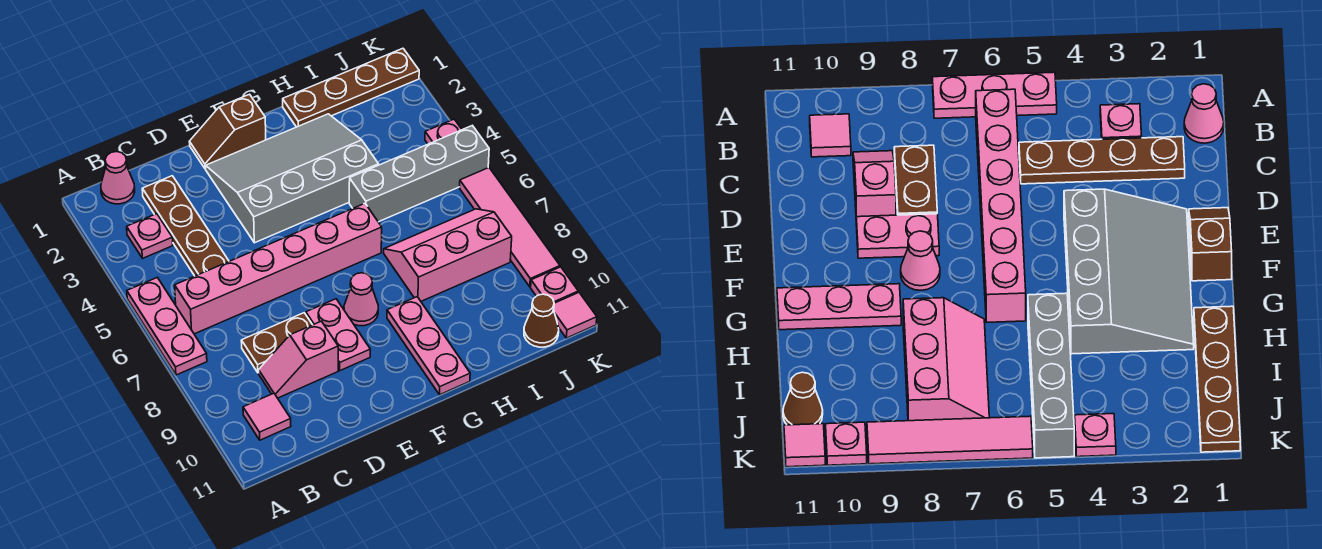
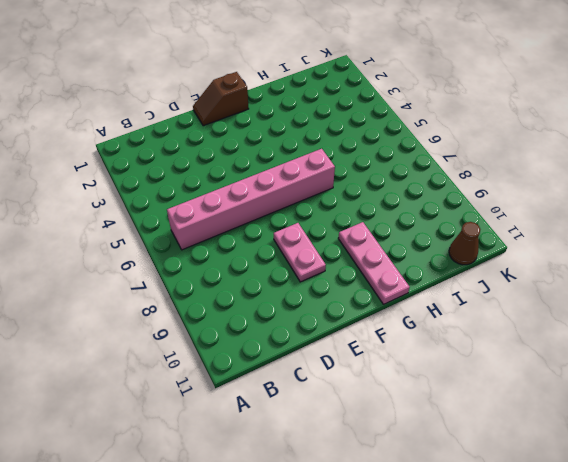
none -> pink 1x3 plate [127,278,207,375]
none -> pink 1x1 cone [101,152,135,204]
none -> pink 1x1 plate [127,214,173,258]

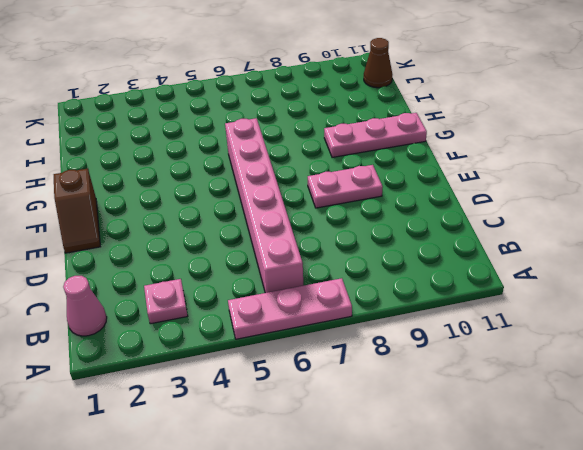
none -> pink 1x1 tile [243,393,291,440]
none -> brown 1x4 plate [142,176,229,276]
none -> brown 1x2 plate [241,313,312,373]

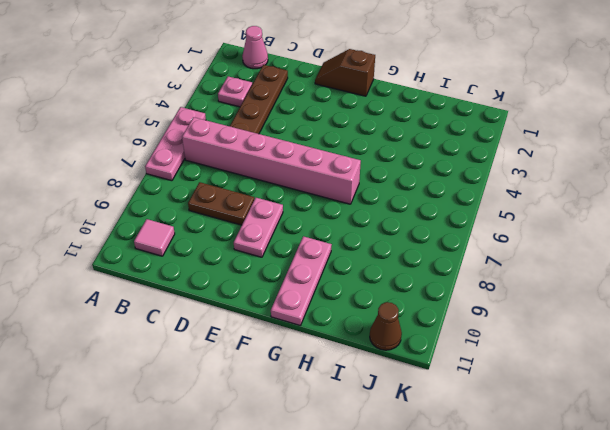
none -> pink 1x2 slope [259,321,338,398]
none -> grey 3x4 slope [206,114,379,243]
none -> pink 1x1 cone [344,273,378,326]

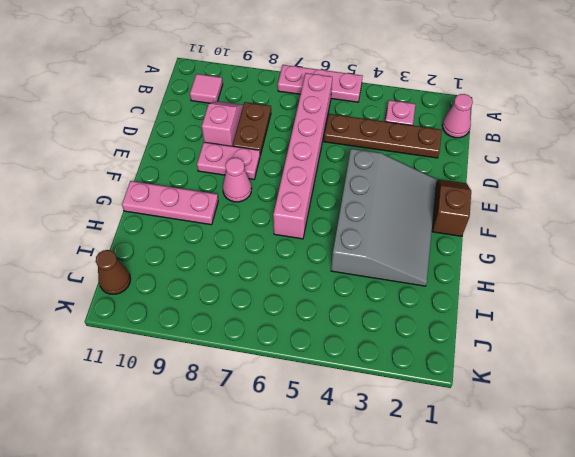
none -> brown 1x4 plate [283,48,419,127]
none -> grey 1x4 brick [349,125,489,222]
none -> pink 2x3 slope [384,209,512,301]

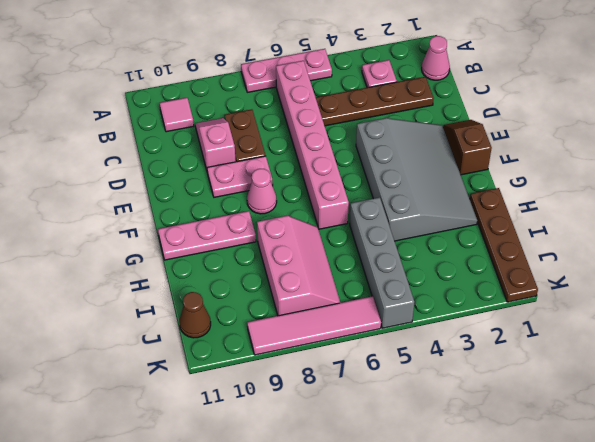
none -> pink 1x1 plate [425,119,462,144]
none -> pink 1x1 plate [531,267,578,303]
none -> pink 1x1 tile [554,292,597,338]

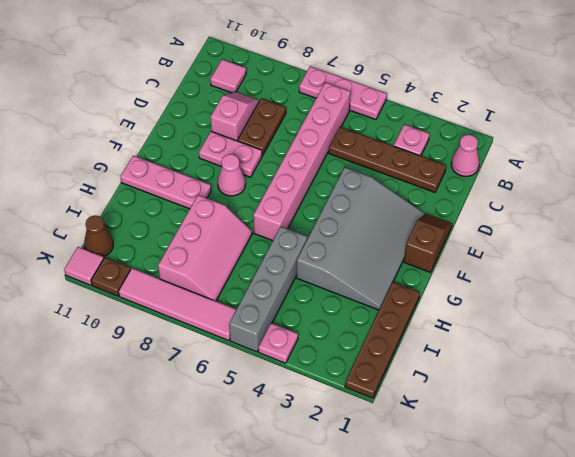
brown 1x1 plate [91,258,131,296] -> pink 1x1 plate [531,267,578,303]

